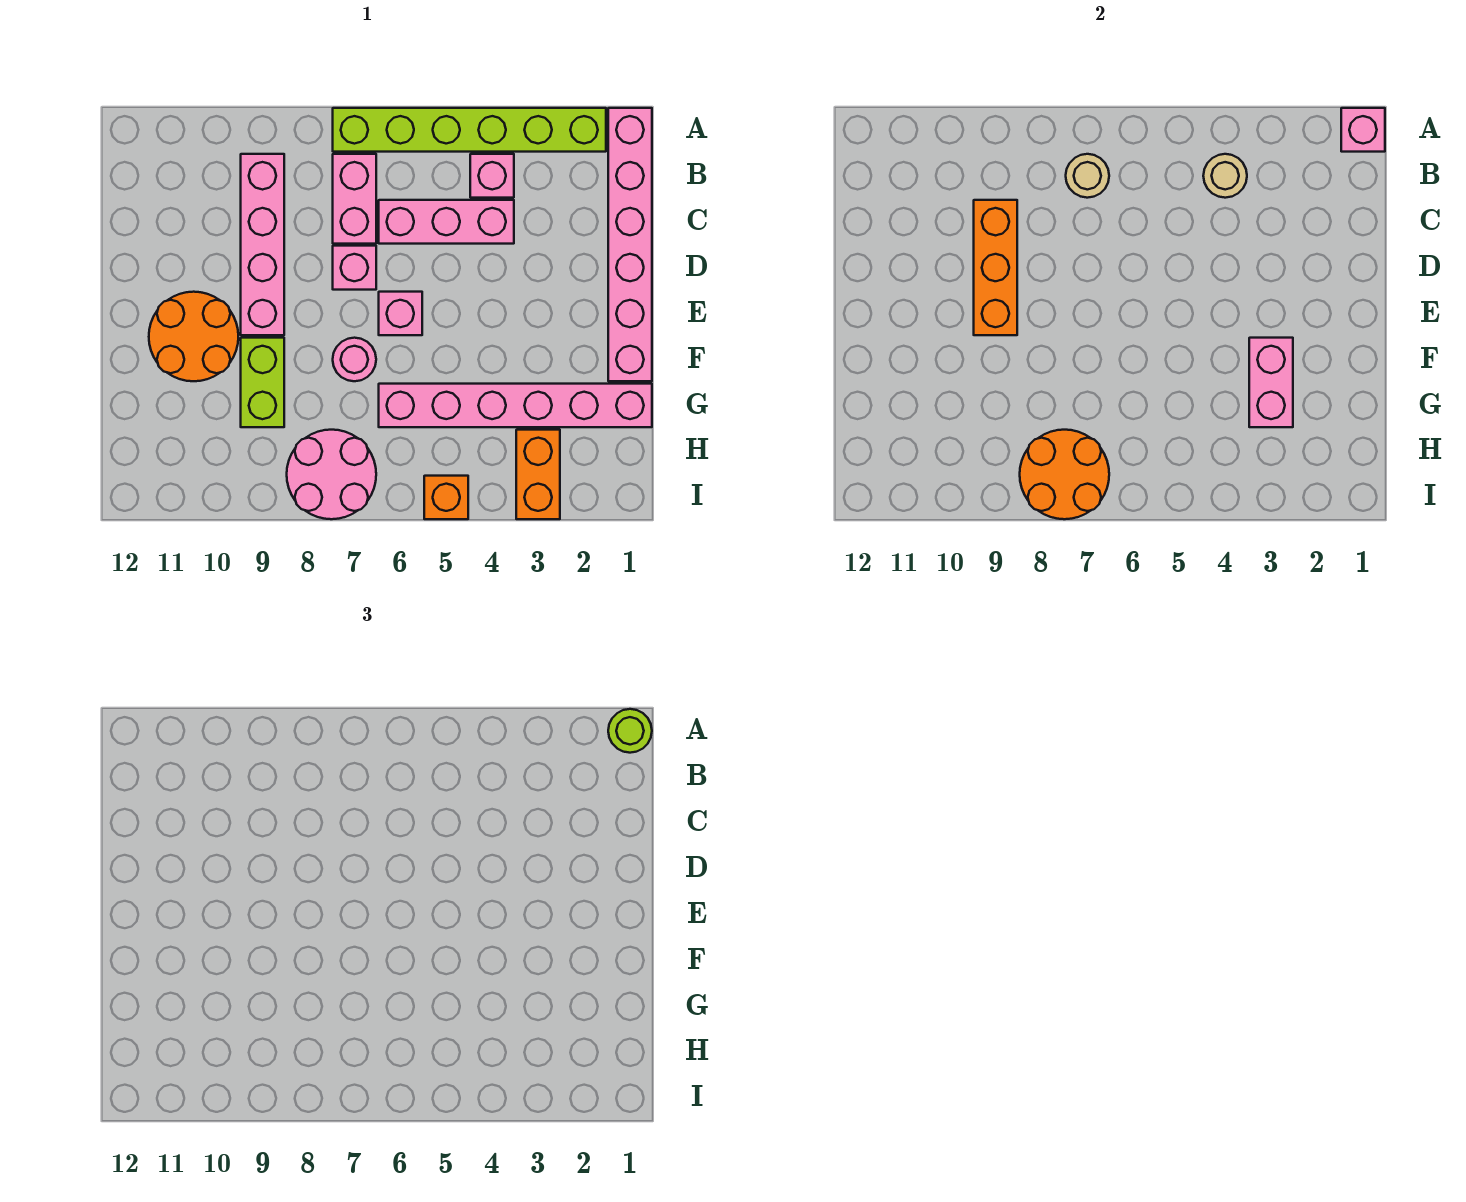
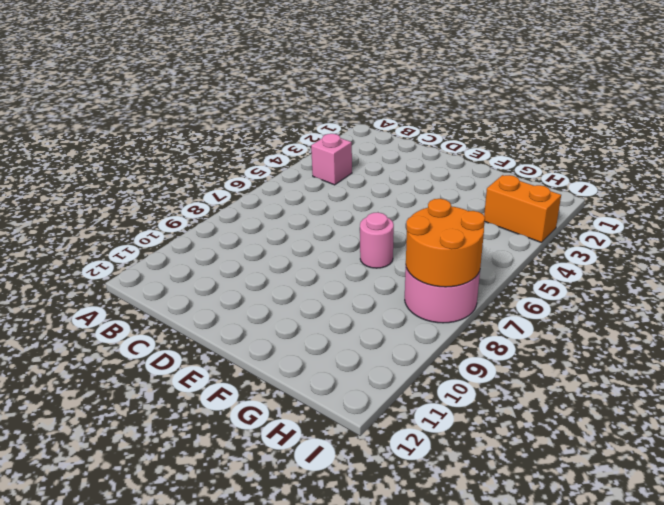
none -> pink 1x6 brick [608,108,652,381]
none -> lime 1x6 brick [333,108,606,152]
none -> pink 1x2 brick [333,154,376,244]

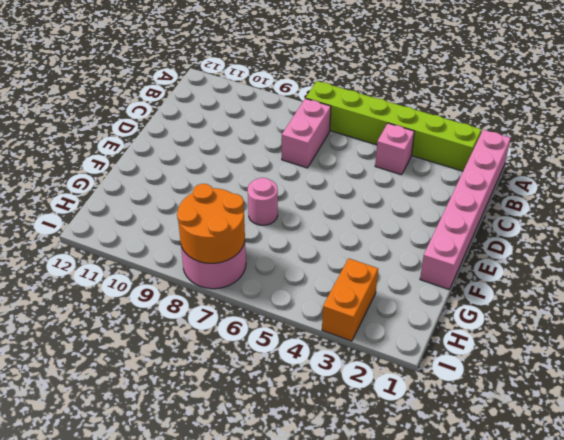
none -> pink 1x4 brick [241,154,284,335]
none -> pink 1x3 brick [379,200,514,244]
none -> pink 1x1 brick [333,246,376,290]

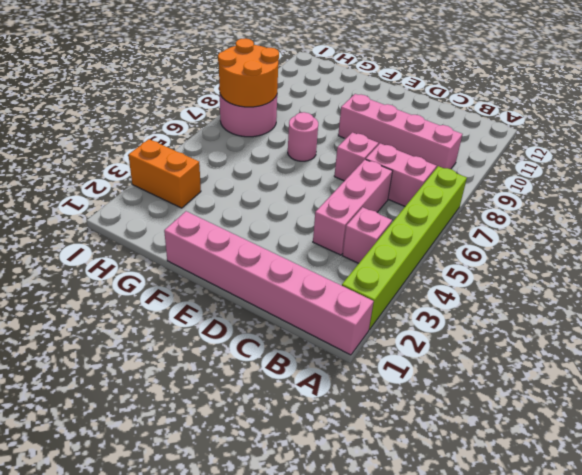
none -> pink 1x1 brick [379,292,422,335]
none -> orange 2x2 round brick [149,292,238,381]
none -> lime 1x2 brick [241,338,284,427]

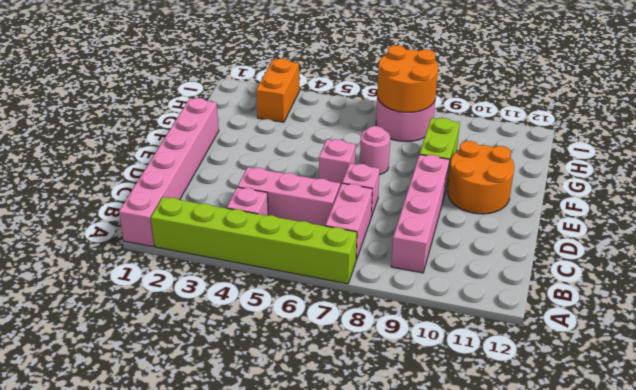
none -> pink 1x6 brick [379,384,652,427]
none -> orange 1x1 brick [424,476,468,519]
none -> pink 1x1 brick [1341,108,1385,152]

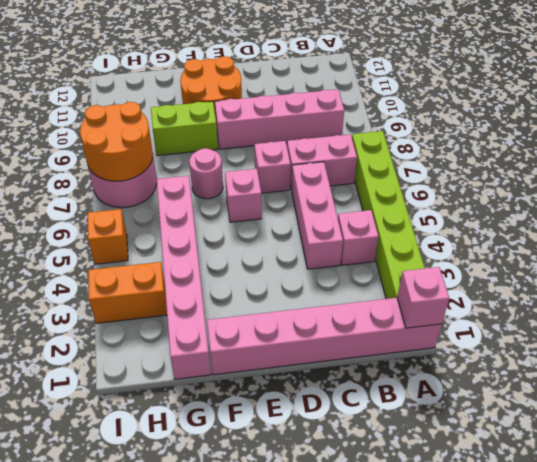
none -> tan 1x1 round brick [1203,154,1247,198]
none -> tan 1x1 round brick [1066,154,1109,198]
none -> orange 1x3 brick [974,200,1017,335]

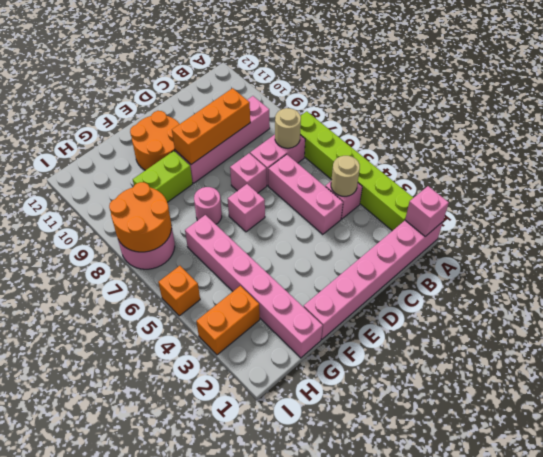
none -> pink 1x2 brick [1249,338,1293,427]
none -> lime 1x1 round brick [608,709,652,753]

